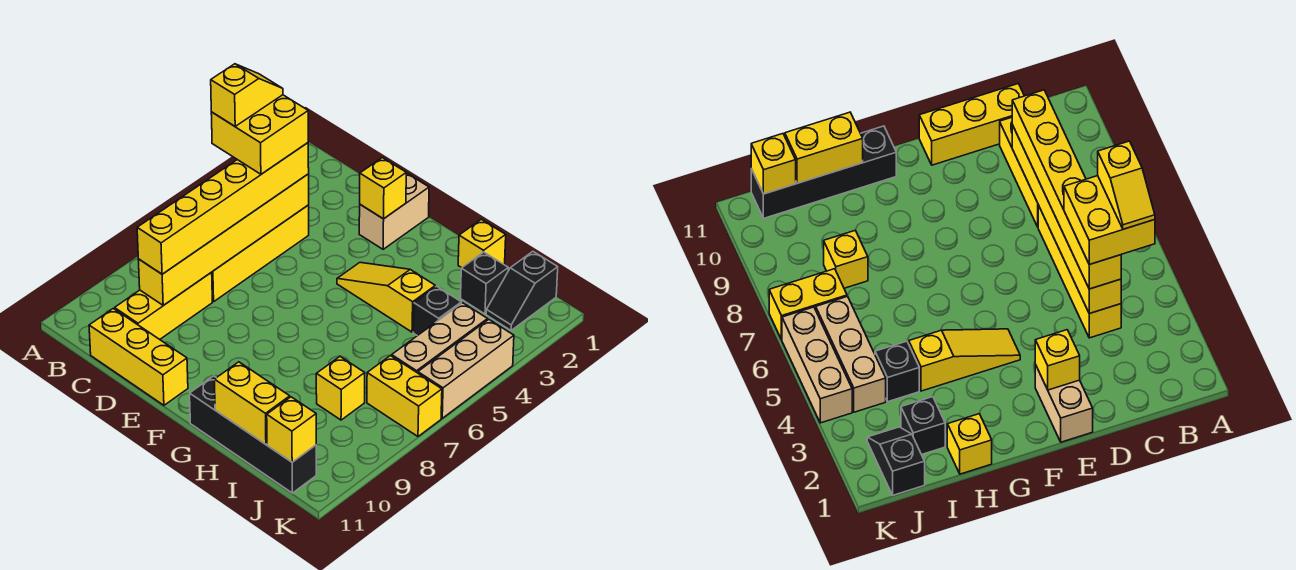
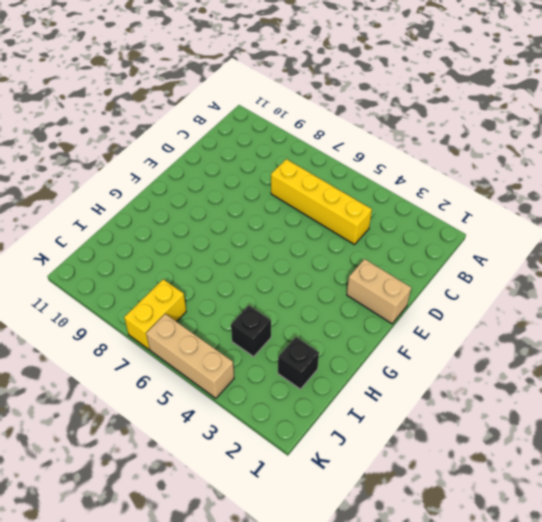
none -> yellow 1x3 brick [115,272,212,339]
none -> yellow 1x3 brick [89,309,188,405]
none -> yellow 1x3 slope [337,262,435,332]

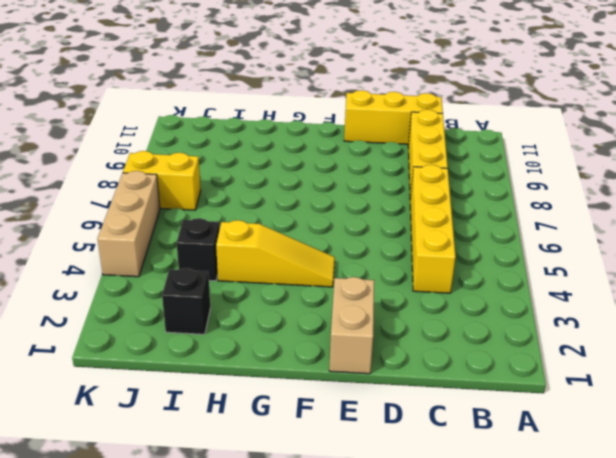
none -> black 1x4 brick [190,376,316,493]
none -> yellow 1x1 brick [458,219,506,268]
none -> yellow 1x1 brick [316,357,365,420]

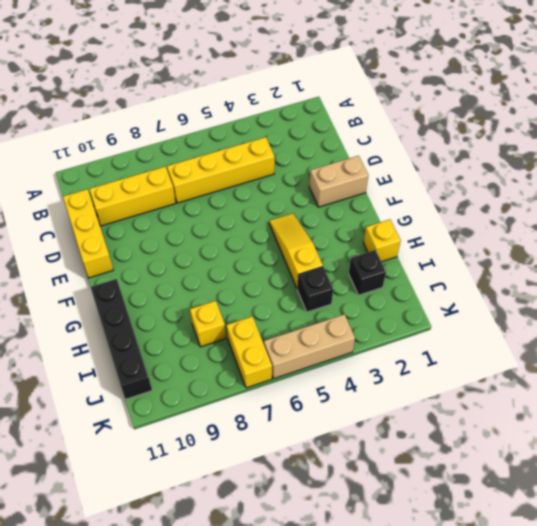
none -> black 1x2 slope [486,252,558,330]
none -> tan 1x3 brick [392,303,488,373]
none -> yellow 1x6 brick [138,174,309,305]

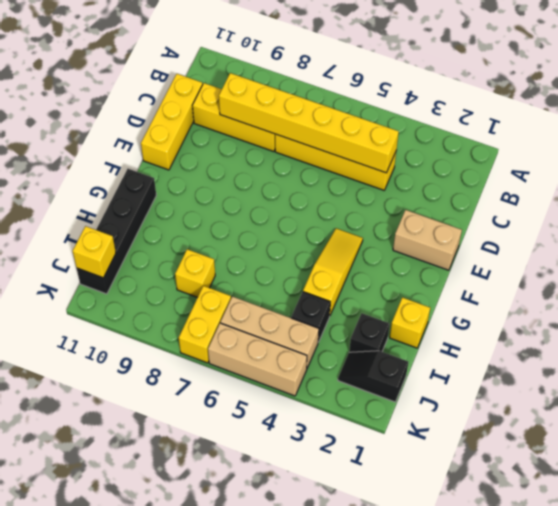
none -> yellow 1x1 brick [360,158,406,219]
none -> yellow 1x2 brick [214,362,290,444]
none -> yellow 1x6 brick [137,143,309,274]

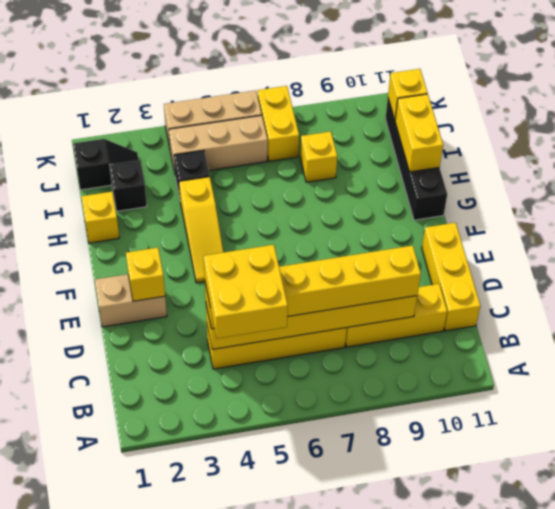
none -> yellow 1x2 slope [211,64,283,126]

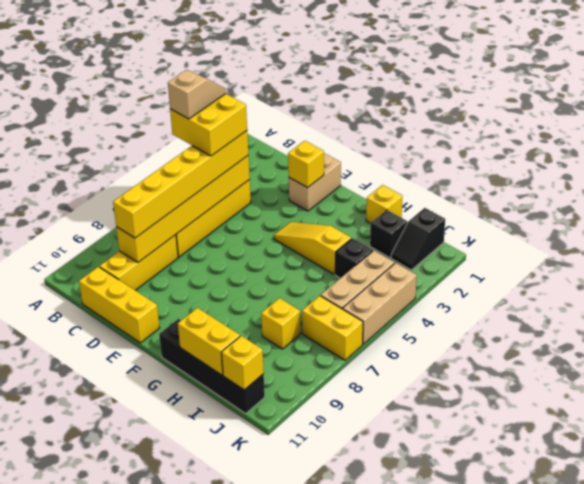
tan 1x2 slope [168,70,226,119] -> yellow 1x2 slope [211,64,283,126]

